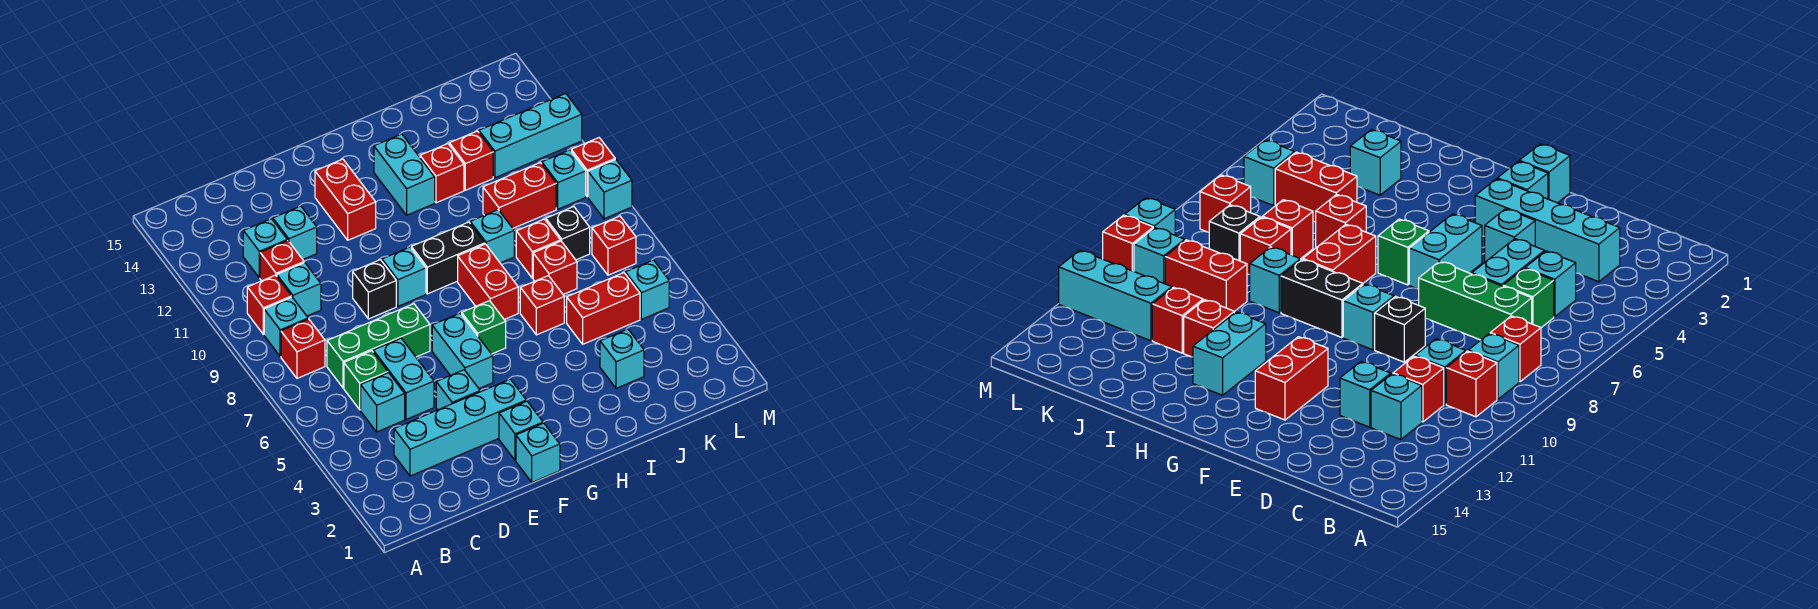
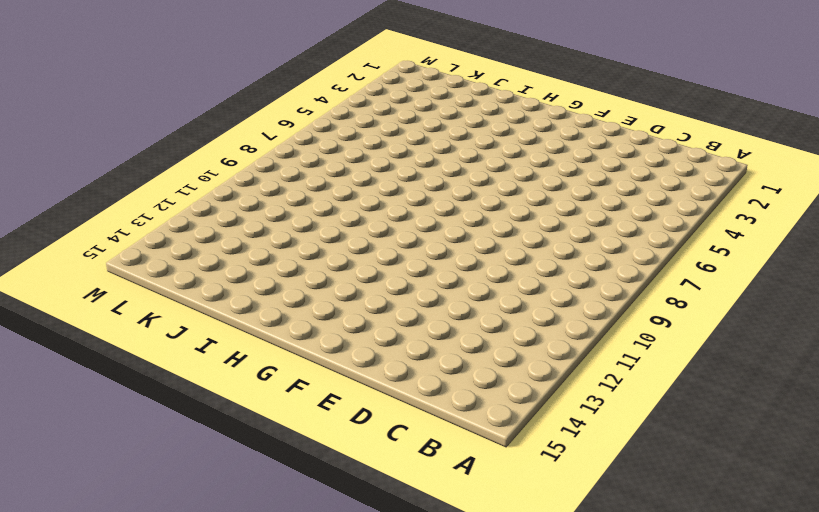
none -> red 1x1 brick [281,319,325,378]
none -> cyan 1x1 brick [264,297,308,357]
none -> red 1x1 brick [247,275,291,334]
none -> cyan 1x4 brick [394,379,526,476]

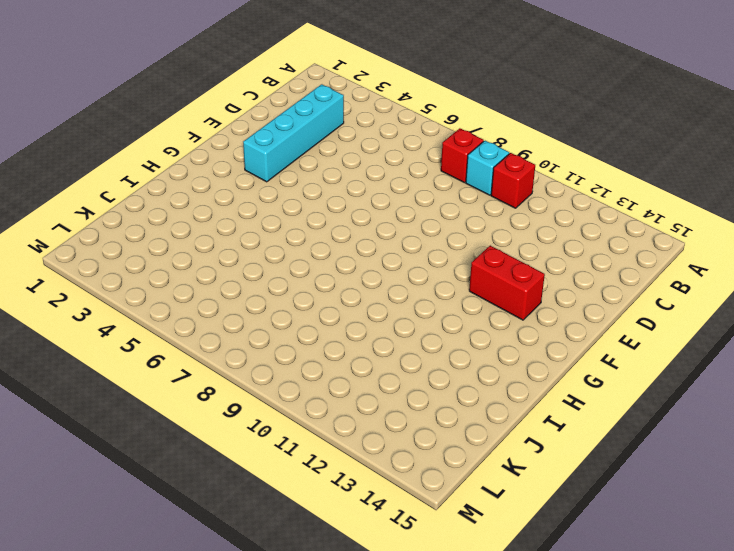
none -> cyan 1x1 brick [361,373,405,432]
none -> green 1x1 brick [344,351,388,410]
none -> green 1x3 brick [327,304,430,388]
none -> cyan 1x1 brick [277,263,321,316]

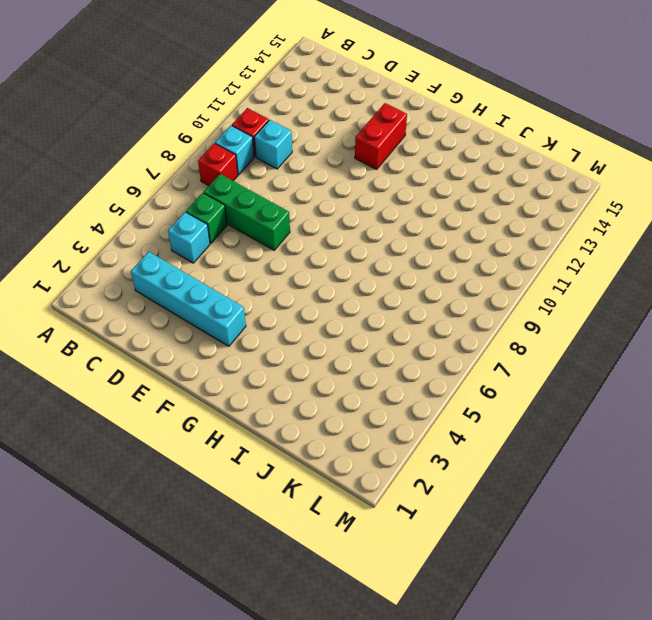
none -> red 1x1 brick [260,241,304,281]
none -> cyan 1x1 brick [243,219,287,278]
none -> cyan 1x2 brick [373,338,434,419]
none -> cyan 1x1 brick [273,206,317,259]

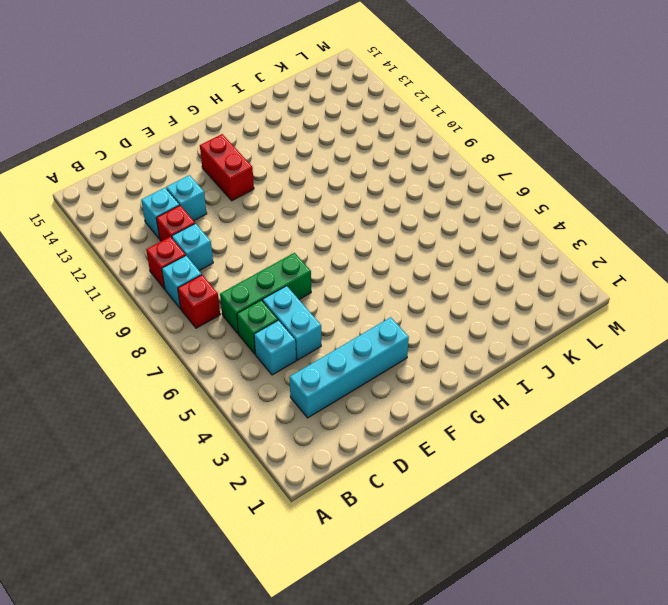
none -> cyan 1x1 brick [436,370,480,410]
none -> black 1x1 brick [353,260,396,319]
none -> cyan 1x1 brick [516,423,560,482]
none -> cyan 1x1 brick [499,401,543,460]

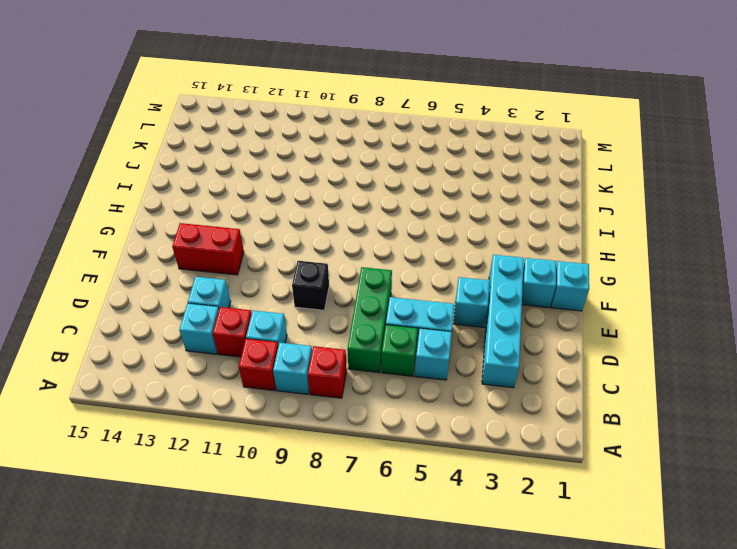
none -> cyan 1x2 brick [432,313,493,388]
none -> cyan 1x1 brick [382,247,426,306]
none -> green 1x1 brick [462,301,506,354]
none -> black 1x2 brick [411,222,485,294]

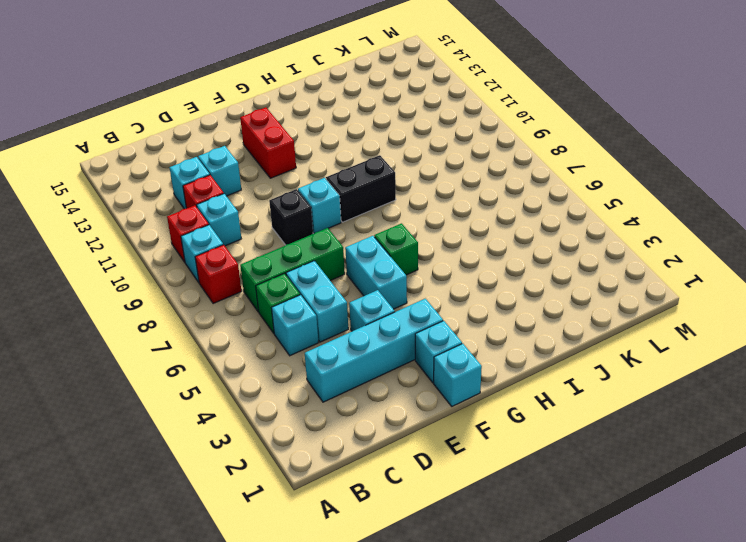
none -> red 1x2 brick [458,244,518,320]
none -> cyan 1x2 brick [374,134,435,215]
none -> red 1x1 brick [520,276,564,335]
none -> cyan 1x1 brick [470,210,514,263]

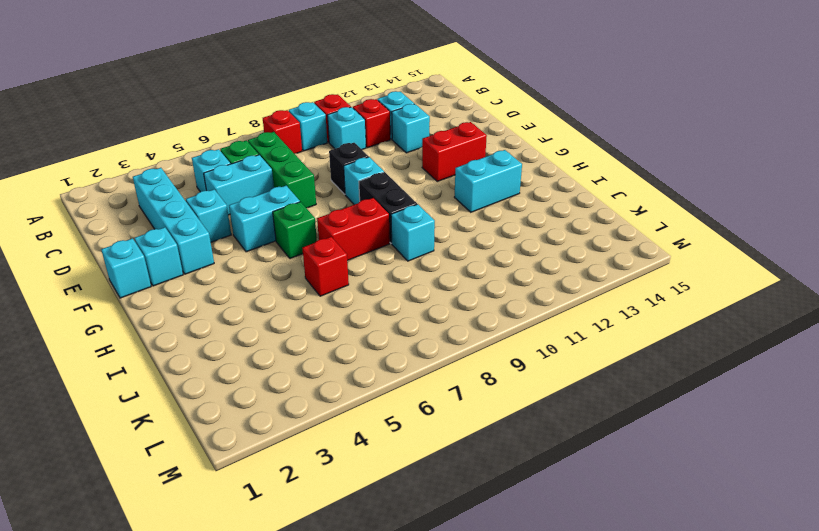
none -> red 1x1 brick [420,144,464,203]
none -> cyan 1x1 brick [600,329,644,388]
none -> red 1x2 brick [567,273,640,344]
none -> red 1x1 brick [533,241,577,294]

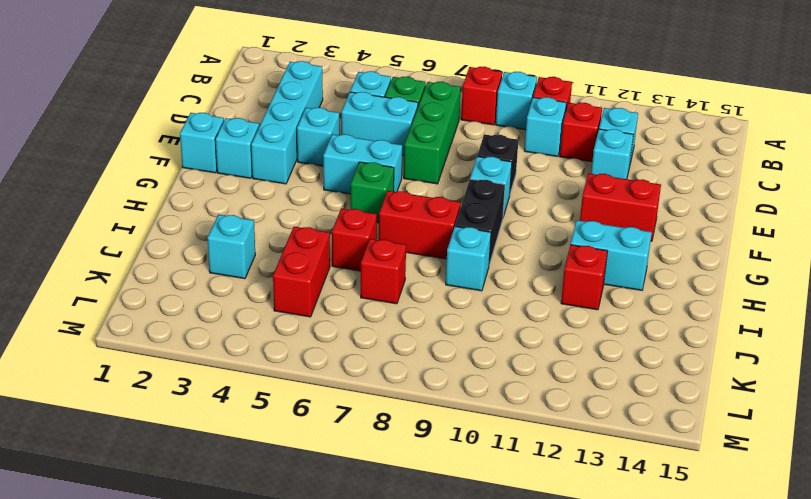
none -> red 1x1 brick [516,219,560,278]
none -> red 1x2 brick [483,163,556,228]
none -> red 1x1 brick [449,131,493,190]
none -> black 1x1 brick [546,207,590,260]

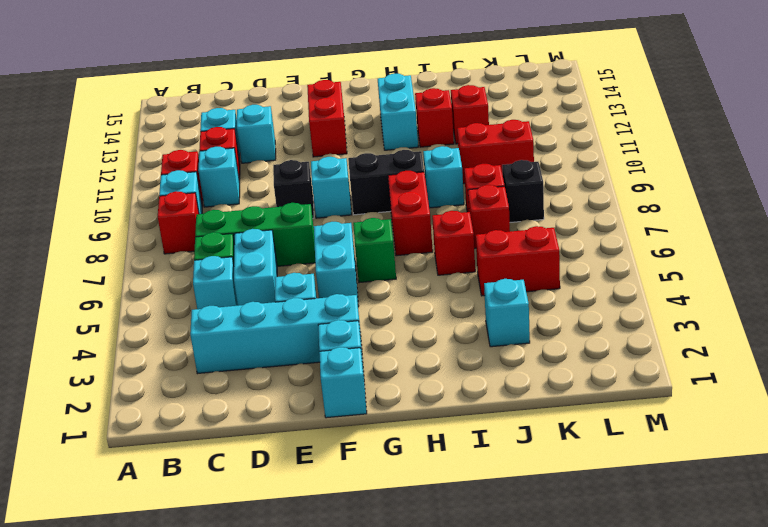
none -> cyan 1x3 brick [479,93,582,178]
none -> cyan 1x1 brick [626,260,669,319]
none -> red 1x1 brick [592,216,636,275]
none -> cyan 1x1 brick [542,150,586,209]

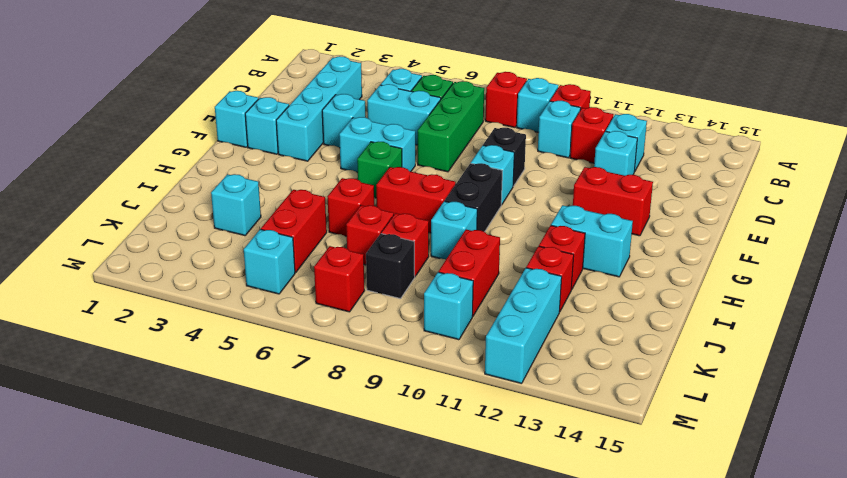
none -> cyan 1x1 brick [588,159,632,219]
none -> red 1x1 brick [571,138,615,197]

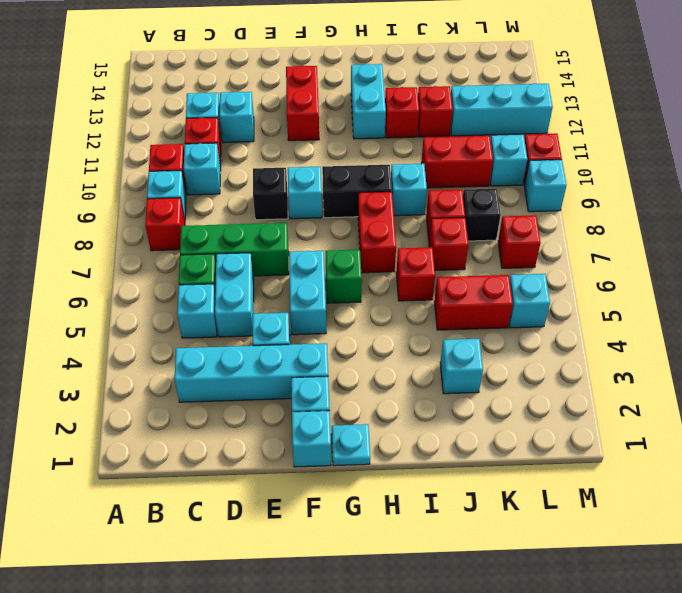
cyan 1x1 plate [332,424,370,466] -> none

